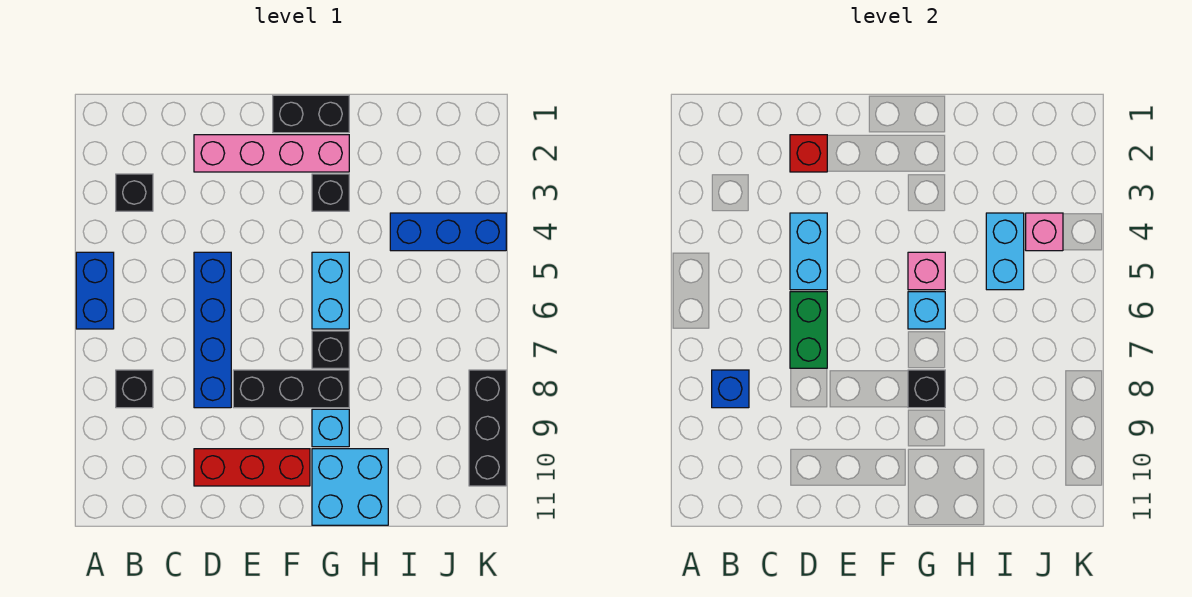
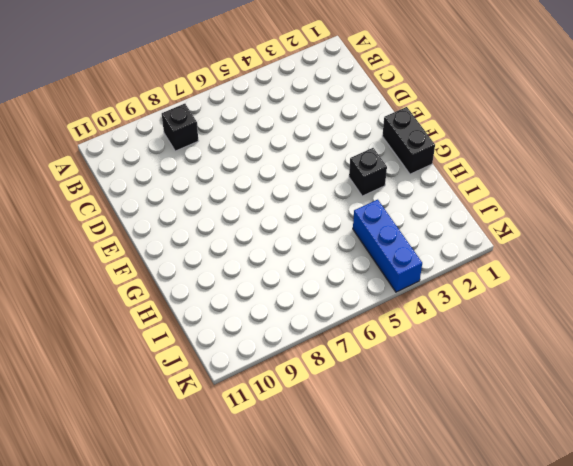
none -> blue 1x2 brick [76,252,114,329]
none -> black 1x1 brick [116,174,153,211]
none -> pink 1x4 brick [194,135,349,172]

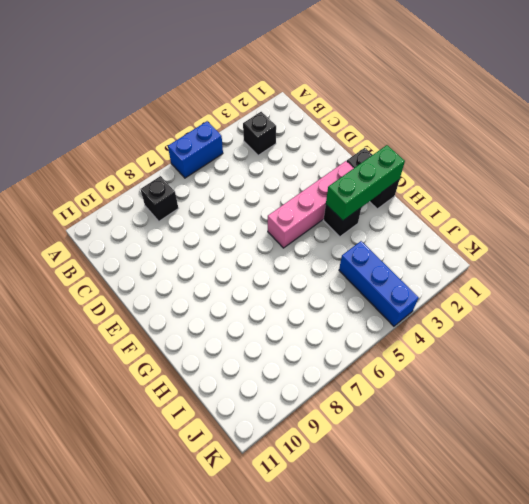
pink 1x4 brick [268,161,354,248] -> pink 1x4 brick turned to [194,135,349,172]
green 1x3 brick [326,145,405,221] -> none
none -> blue 1x4 brick [194,252,231,408]
none -> red 1x3 brick [194,449,310,486]
none -> black 1x3 brick [233,370,349,408]

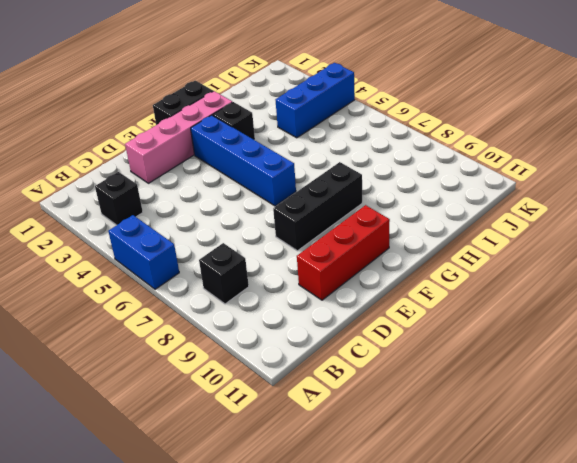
blue 1x4 brick [191,115,296,206] -> blue 1x4 brick moved to [194,252,231,408]
none -> cyan 1x2 brick [312,252,349,329]
none -> black 1x1 brick [312,331,349,368]
none -> cyan 1x1 brick [312,409,349,447]

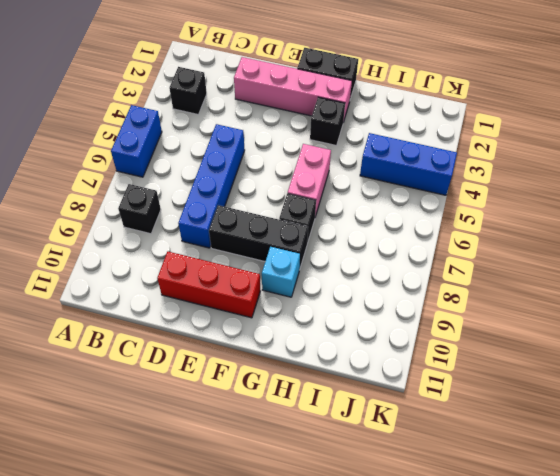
pink 1x2 brick [288,144,331,217] -> cyan 1x2 brick [312,252,349,329]
none -> cyan 2x2 brick [312,449,388,525]
none -> black 1x3 brick [469,370,506,486]
none -> blue 1x1 brick [712,370,749,408]

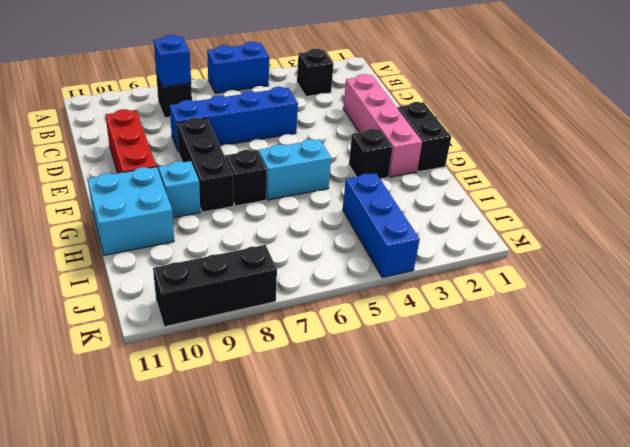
none -> red 1x1 brick [790,135,827,172]
none -> cyan 1x2 brick [790,213,827,290]
none -> green 1x2 brick [790,292,827,368]

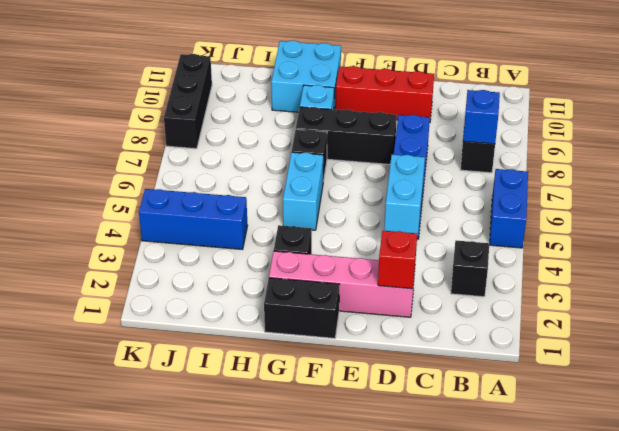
none -> green 1x2 brick [790,292,827,368]
none -> pink 1x1 brick [908,252,945,290]
none -> cyan 1x1 brick [908,292,945,329]

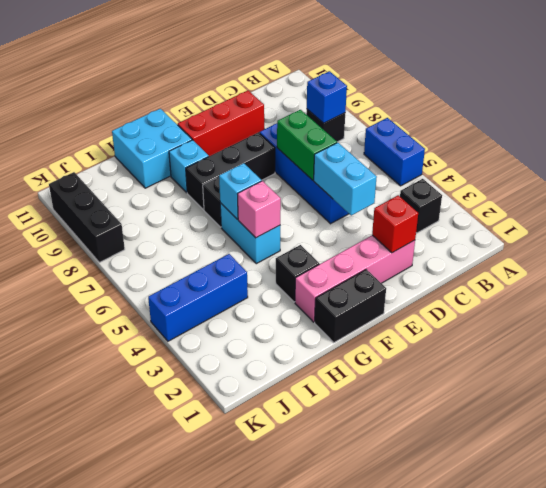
none -> black 1x1 brick [908,370,945,408]
none -> cyan 1x2 brick [986,213,1024,290]
none -> pink 1x1 brick [1026,213,1063,251]

